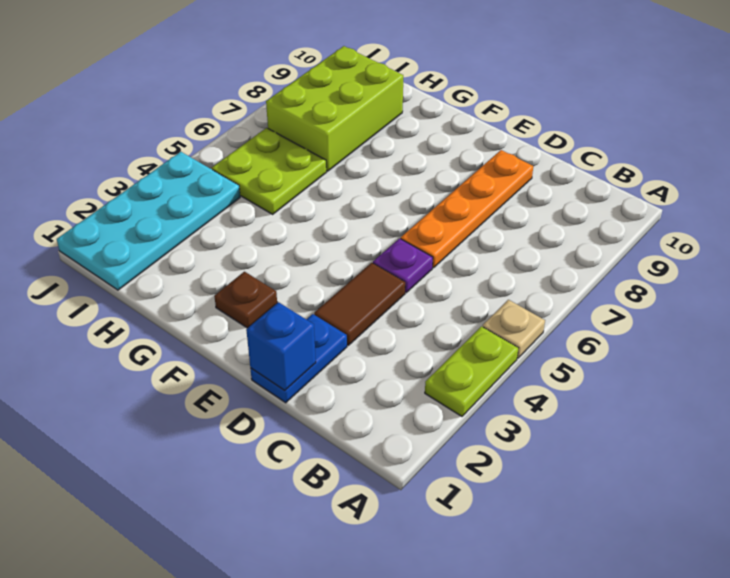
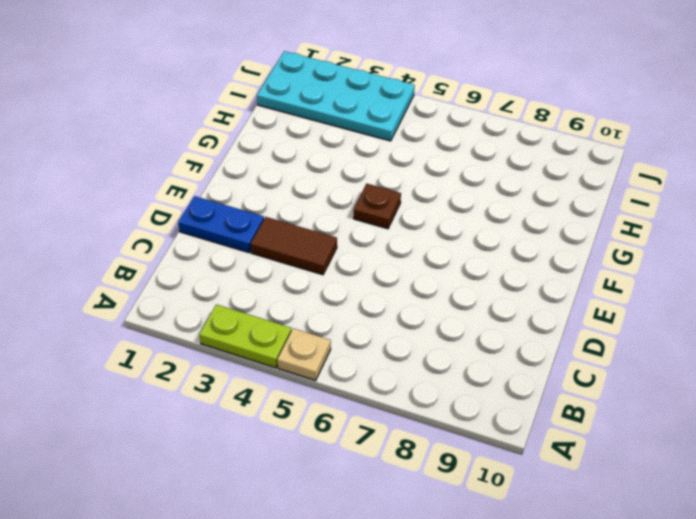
brown 1x1 plate [354,184,401,229] -> brown 1x1 plate moved to [214,272,277,328]
none -> purple 1x1 plate [373,238,433,293]
none -> orange 1x4 plate [401,150,533,268]

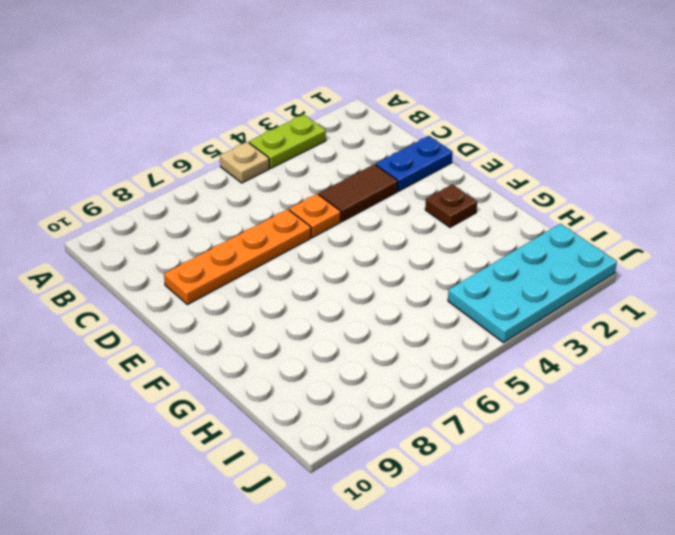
orange 1x1 plate [289,194,341,237] -> purple 1x1 plate [373,238,433,293]
none -> lime 2x2 plate [212,128,327,214]
none -> lime 2x3 brick [266,46,403,171]

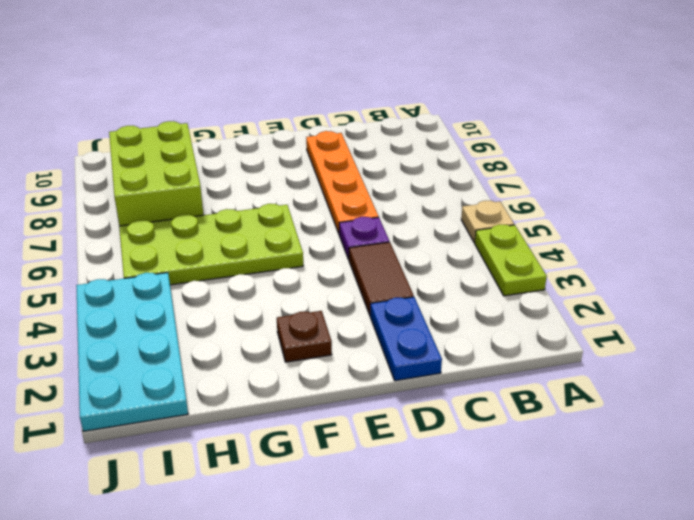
lime 2x4 plate [119,204,303,285] -> lime 2x2 plate [212,128,327,214]
none -> blue 1x1 brick [246,302,316,390]

